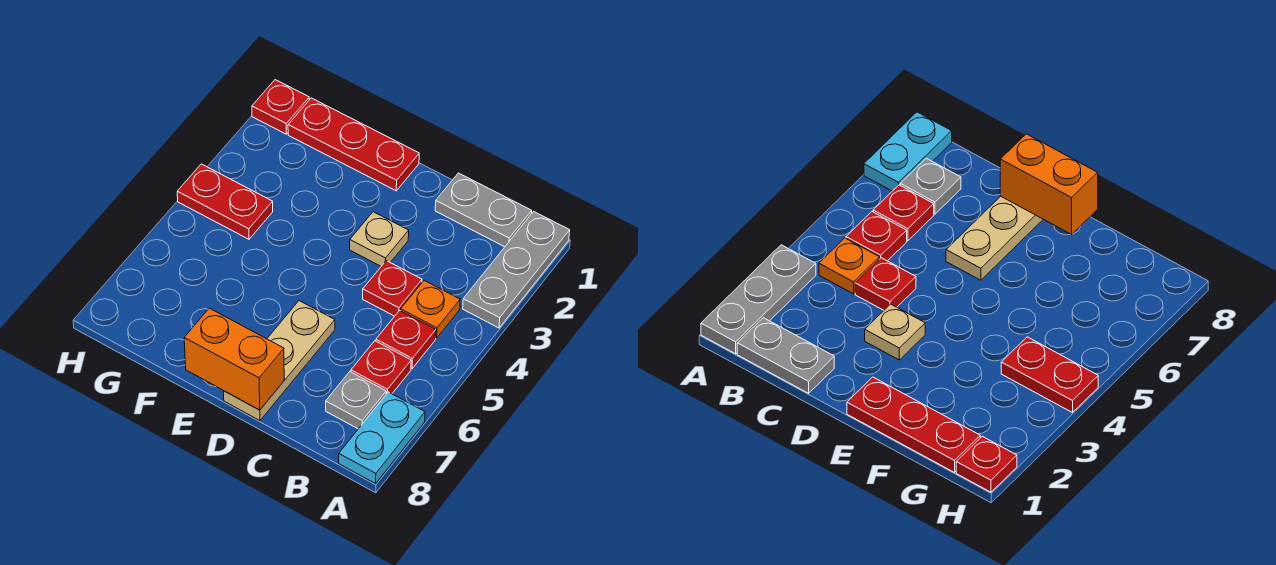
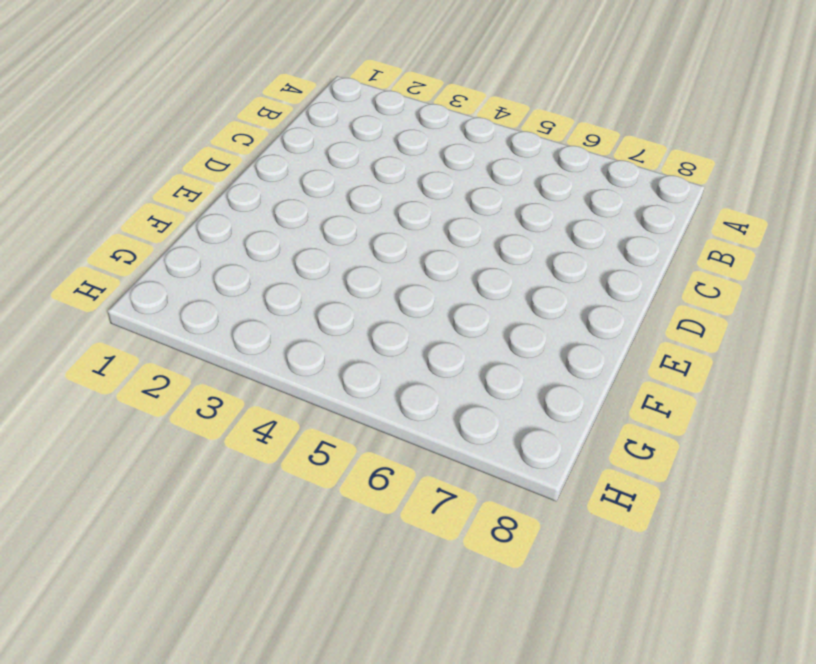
none -> grey 1x3 plate [463,211,570,328]
none -> cyan 1x2 plate [339,392,425,484]
none -> grey 1x2 plate [435,173,532,247]

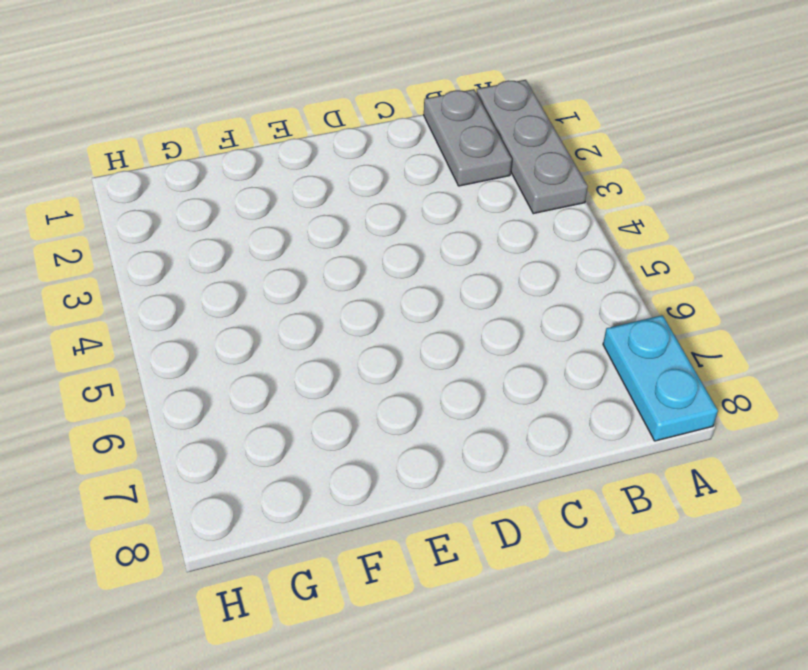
grey 1x2 plate [424,89,512,186] -> grey 1x2 plate turned to [435,173,532,247]
none -> orange 1x1 plate [401,280,460,338]
none -> red 1x1 plate [376,310,436,369]
none -> red 1x1 plate [351,341,411,394]

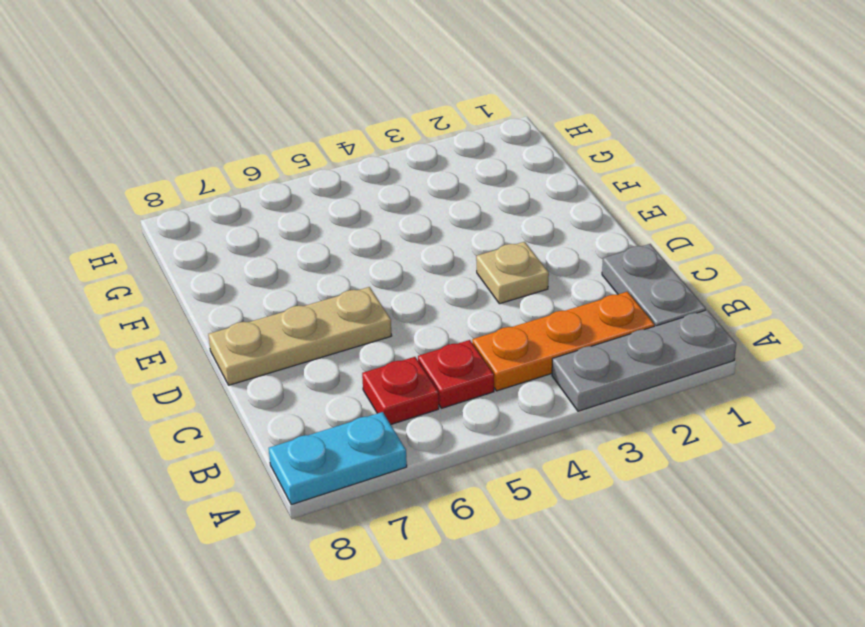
orange 1x3 plate [472,292,654,391] -> orange 1x1 plate [401,280,460,338]
none -> grey 1x1 plate [326,372,386,429]
none -> red 1x1 plate [363,261,422,316]
none -> red 1x3 plate [288,98,419,191]

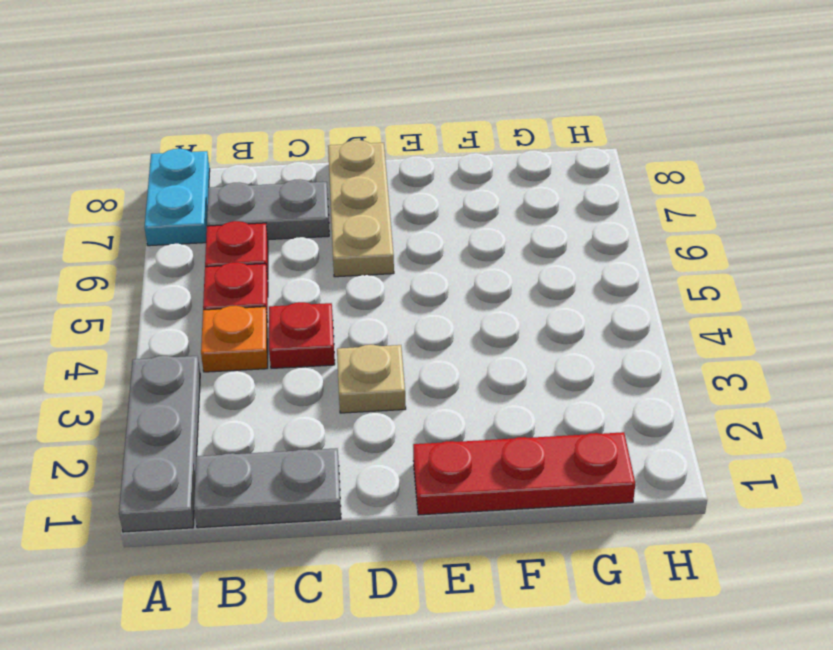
grey 1x2 plate [207,179,329,240] -> grey 1x1 plate [326,372,386,429]
none -> red 1x2 plate [177,164,273,239]
none -> red 1x1 plate [252,80,309,134]
none -> orange 1x2 brick [184,308,284,410]

